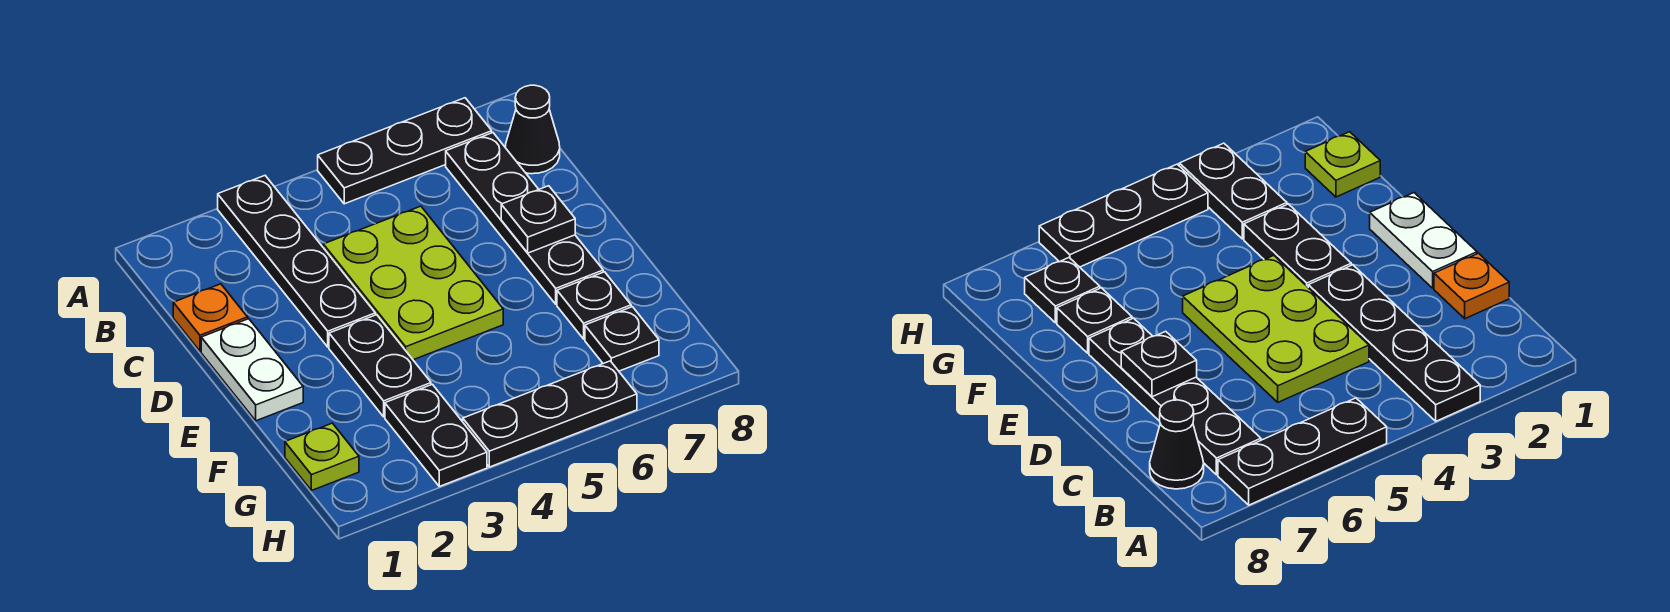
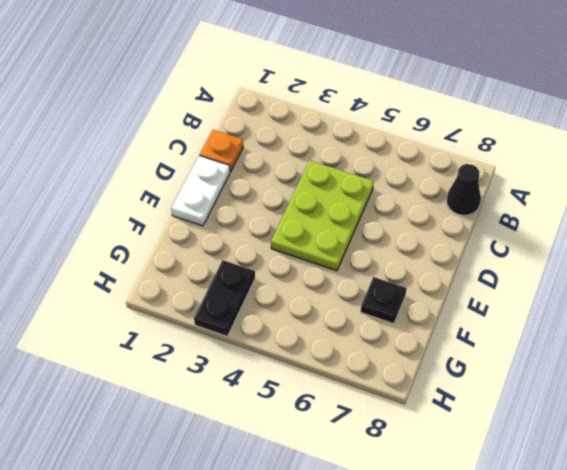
none -> black 1x4 plate [218,176,375,347]
none -> black 1x3 plate [318,98,492,204]
none -> black 1x4 plate [446,133,603,304]

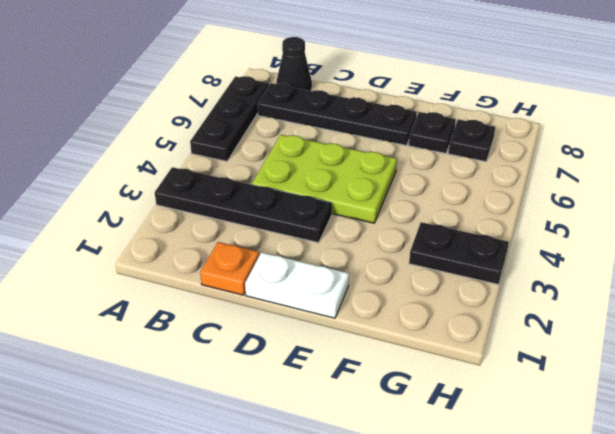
none -> black 1x2 plate [329,315,431,417]
none -> lime 1x1 plate [285,423,359,491]
none -> black 1x3 plate [463,361,637,467]

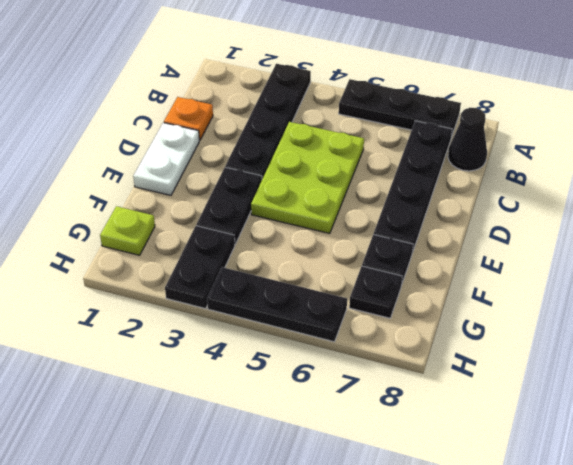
none -> black 1x1 plate [501,186,575,253]

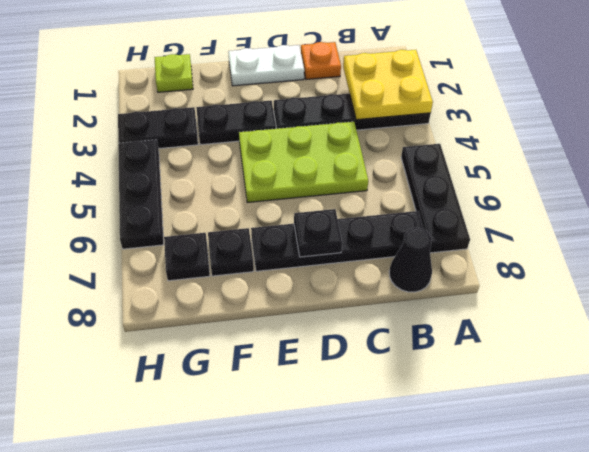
yellow 2x2 plate [343,50,433,120] -> none

